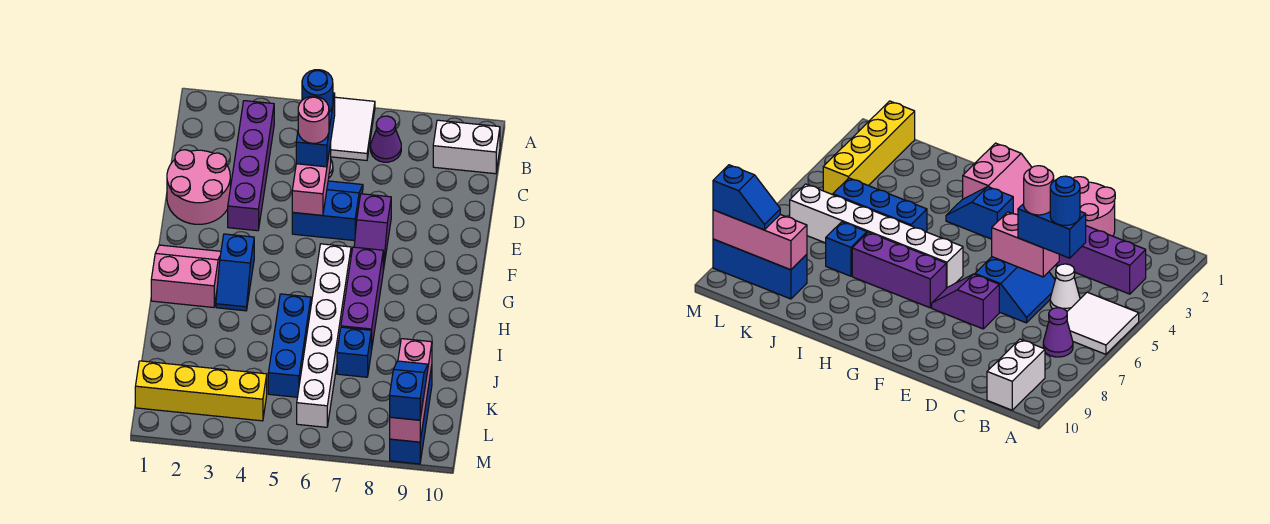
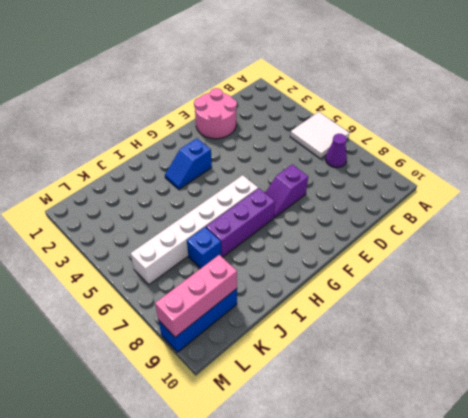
none -> purple 1x4 brick [228,101,274,231]
none -> white 1x2 brick [433,120,500,174]
none -> white 1x1 cone [1050,264,1080,311]

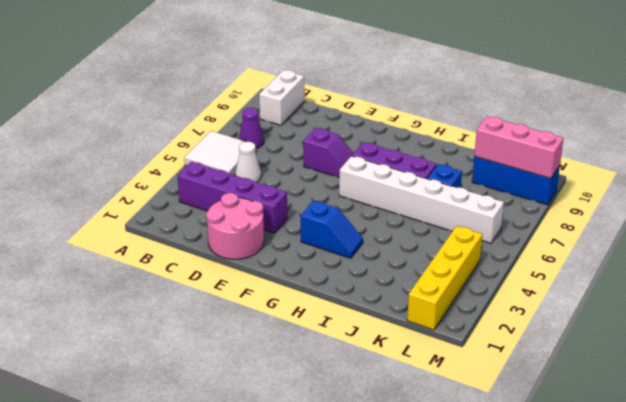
none -> blue 2x2 slope [292,181,363,241]
none -> pink 2x2 slope [151,245,221,307]
none -> blue 1x3 brick [268,294,311,397]

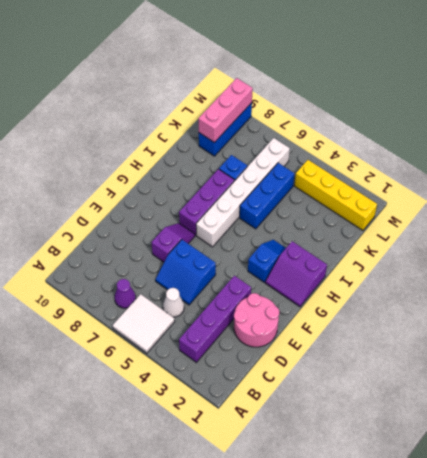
purple 2x2 slope [265,241,327,307] -> pink 2x2 slope [151,245,221,307]
none -> white 1x2 brick [433,120,500,174]
none -> pink 1x2 brick [292,144,331,215]
none -> blue 1x2 brick [296,93,335,167]

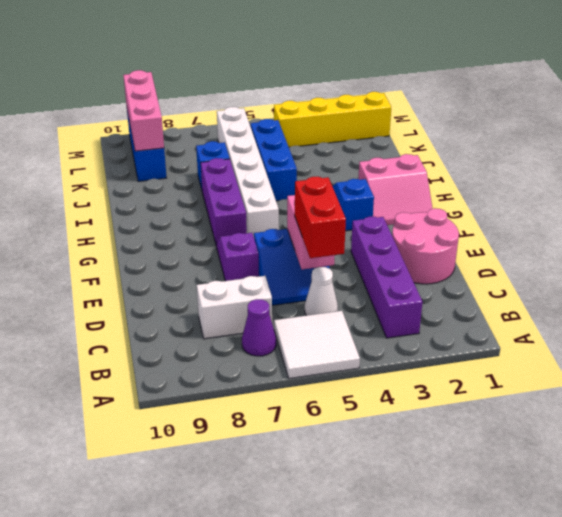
red 1x2 brick [295,177,346,258] -> blue 1x2 brick [296,93,335,167]
white 1x2 brick [197,276,272,339] -> white 1x2 brick moved to [433,120,500,174]
none -> blue 1x2 slope [390,361,428,420]
none -> blue 1x1 round brick [302,70,333,112]
none -> pink 1x1 round brick [298,96,329,143]

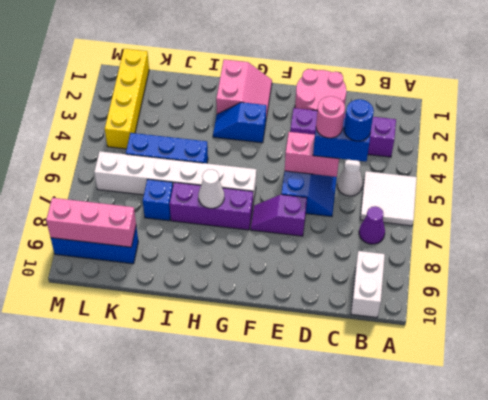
white 1x1 cone [198,169,224,208] -> none
none -> blue 1x2 slope [390,361,428,420]

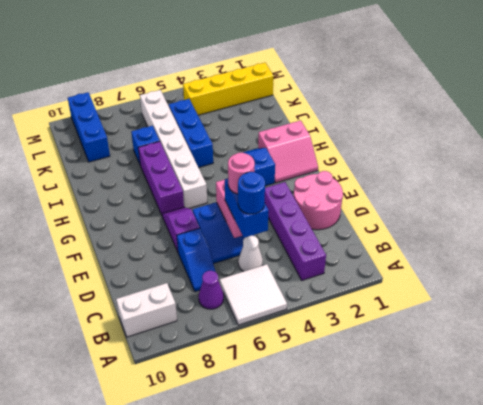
blue 1x2 slope [177,228,215,292] -> blue 1x2 slope moved to [390,361,428,420]
none -> pink 1x3 brick [390,339,432,442]

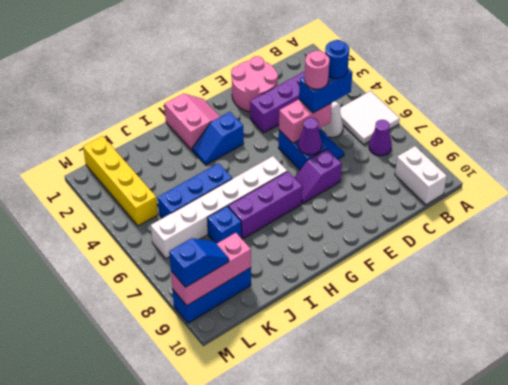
purple 1x1 cone [298,118,322,155] -> none

